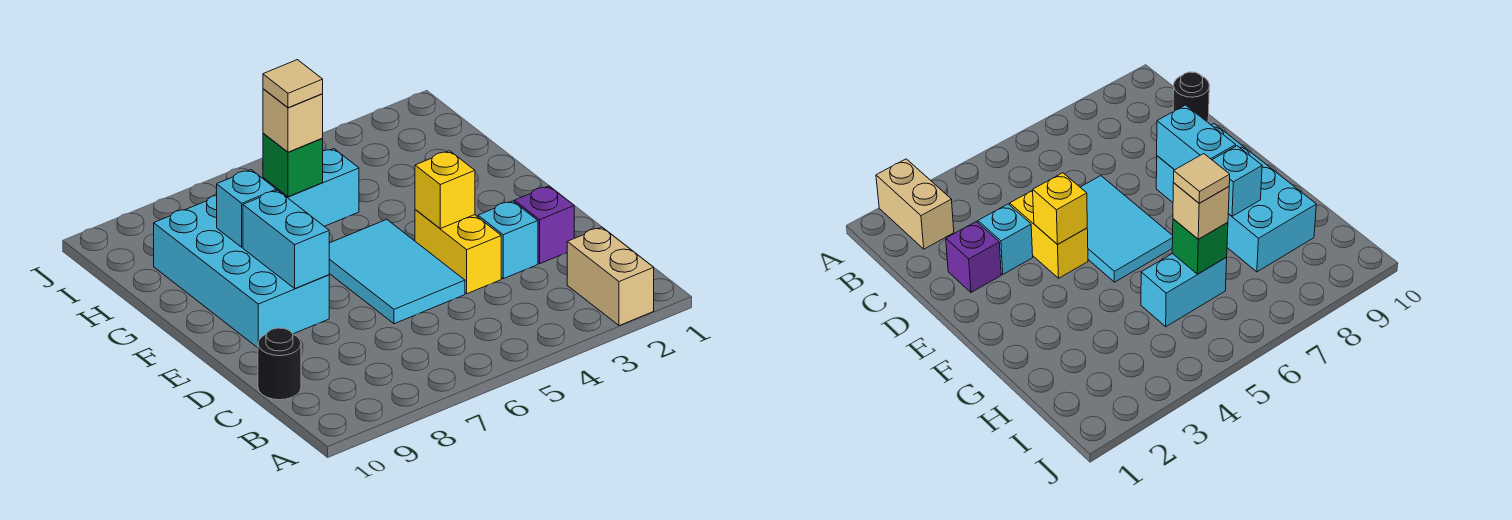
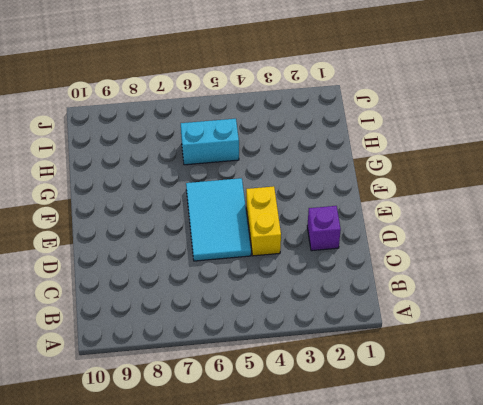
none -> tan 1x2 brick [567,227,654,326]
none -> black 1x1 round brick [258,328,301,400]
none -> cyan 1x1 brick [478,201,538,279]

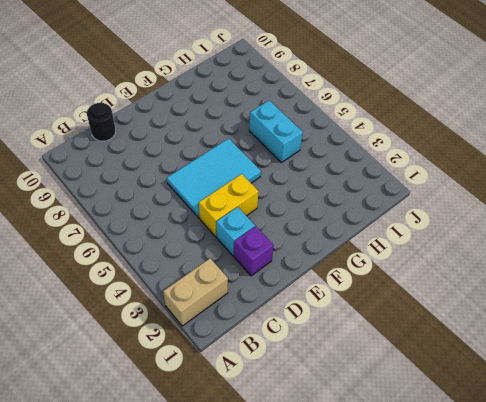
none -> cyan 2x4 brick [154,195,329,348]
none -> yellow 1x1 brick [415,151,475,229]
none -> cyan 1x2 brick [243,190,329,288]

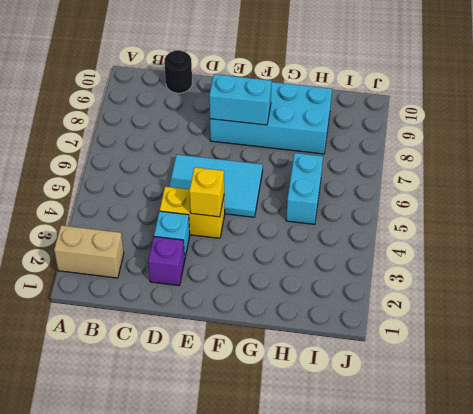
none -> cyan 1x1 brick [217,170,276,247]
none -> green 1x1 brick [263,133,323,197]
none -> tan 1x1 brick [263,89,323,152]

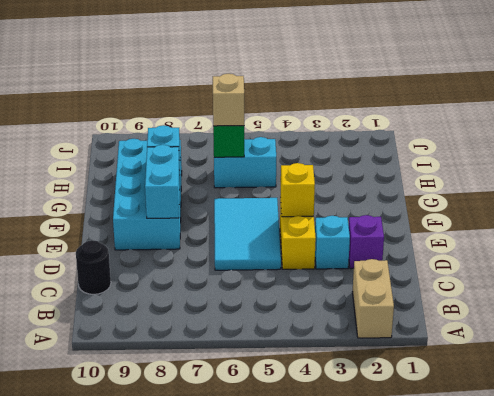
none -> tan 1x1 tile [263,60,323,108]

